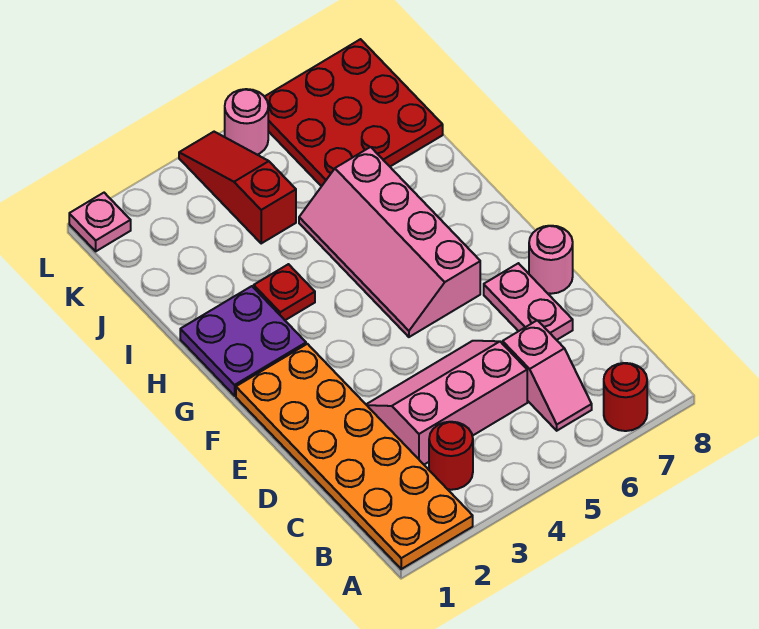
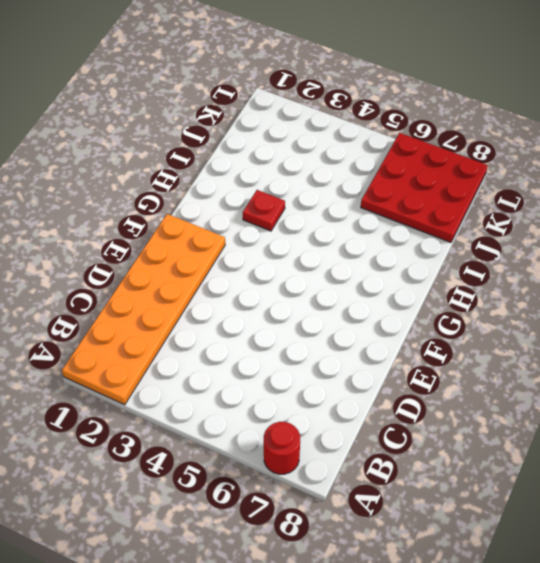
none -> red 1x1 round brick [429,422,473,490]
none -> pink 1x2 slope [503,320,592,431]
none -> pink 2x3 slope [366,341,527,465]

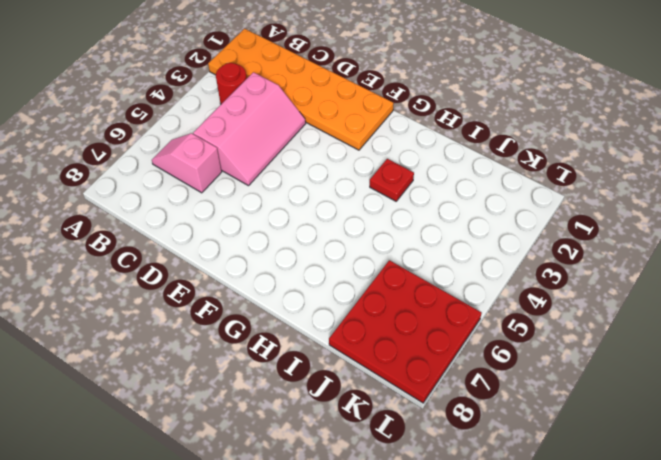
none -> red 1x1 round brick [604,363,647,431]
none -> pink 1x2 plate [484,263,573,340]
none -> pink 1x1 round brick [529,226,573,294]

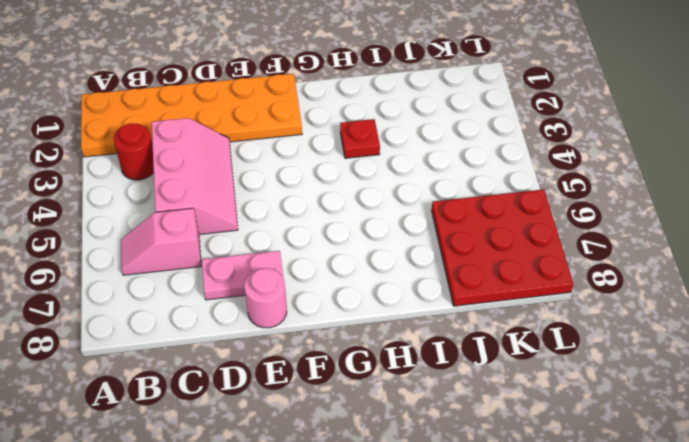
none -> red 1x1 round brick [604,363,647,431]
none -> pink 2x4 slope [299,147,480,337]
none -> purple 2x2 plate [180,286,306,396]

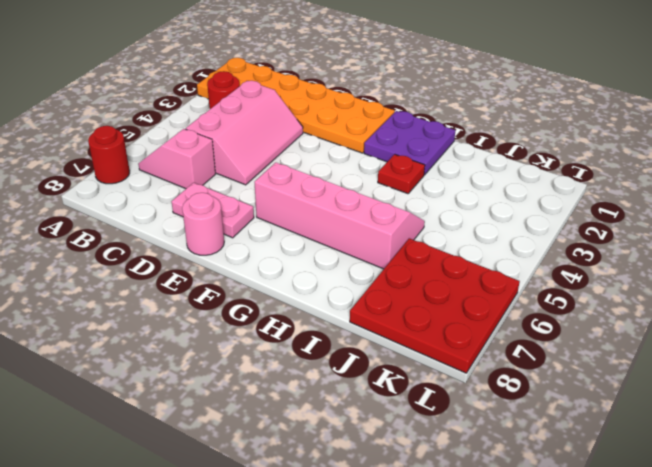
none -> red 1x3 slope [179,132,296,243]
none -> pink 1x1 plate [69,193,131,251]
none -> pink 1x1 round brick [225,89,268,155]

